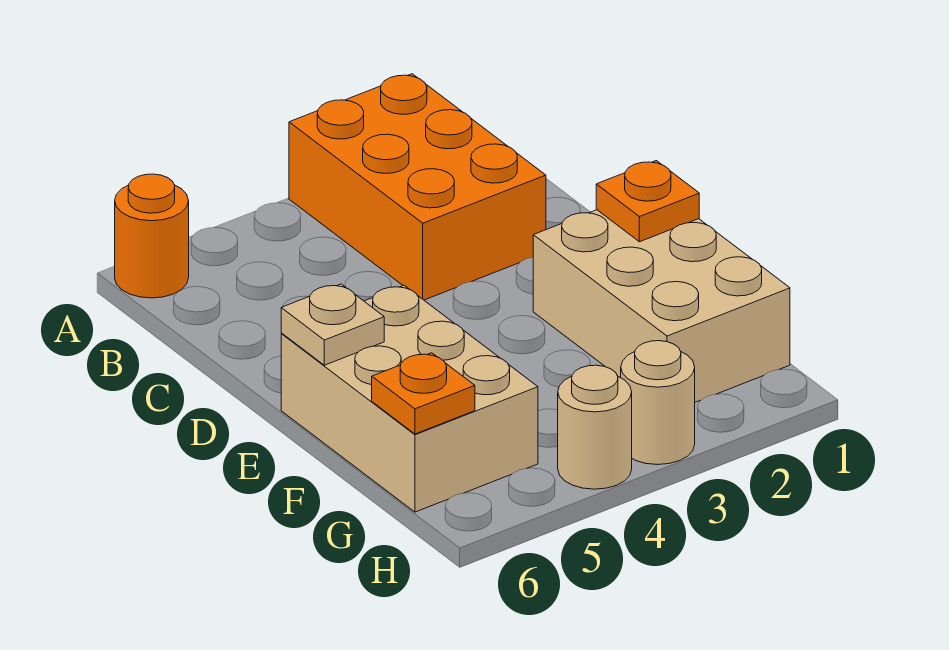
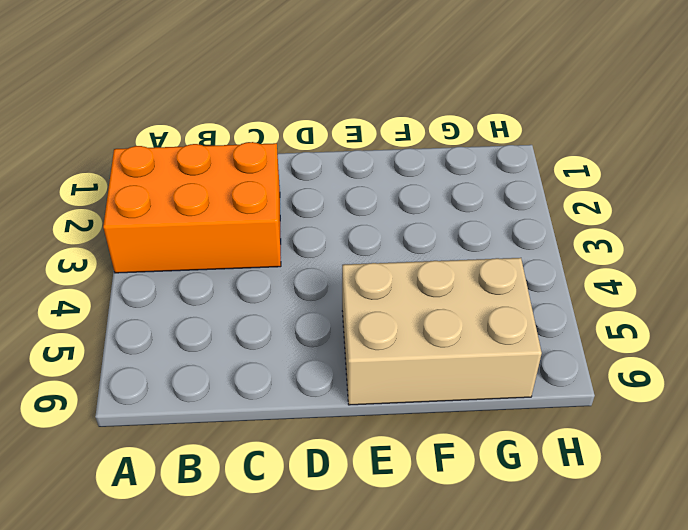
none -> orange 1x1 round brick [115,174,189,298]
none -> tan 2x3 brick [533,210,790,402]

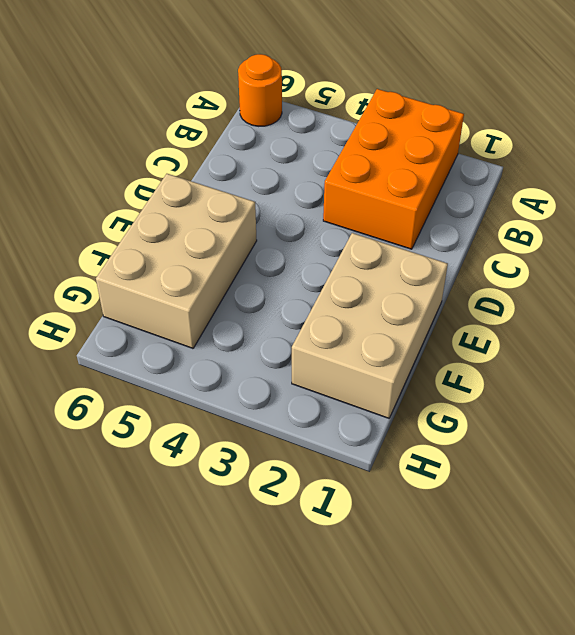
none -> tan 1x1 round brick [621,341,695,465]
none -> tan 1x1 round brick [558,365,632,489]

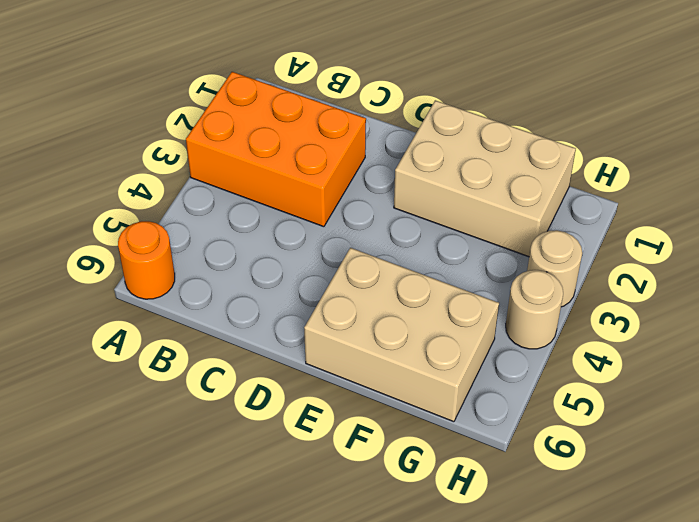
none -> orange 1x1 plate [596,161,699,242]
none -> tan 1x1 plate [281,284,384,365]

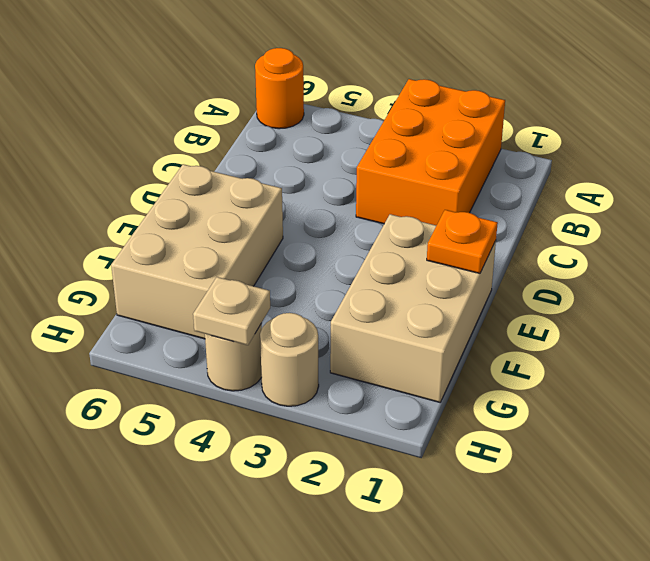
tan 1x1 plate [193,277,270,345] -> tan 1x1 plate moved to [281,284,384,365]
none -> orange 1x1 plate [372,353,475,434]

